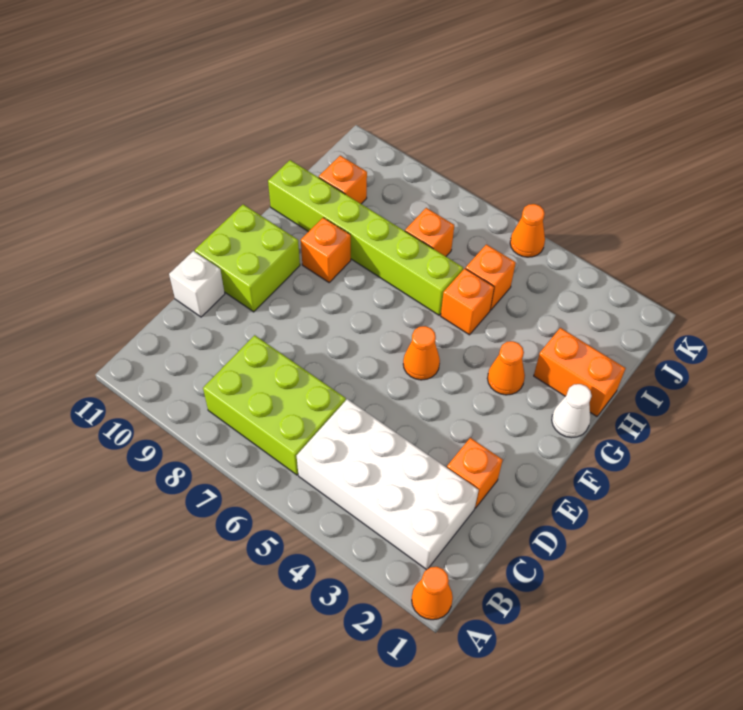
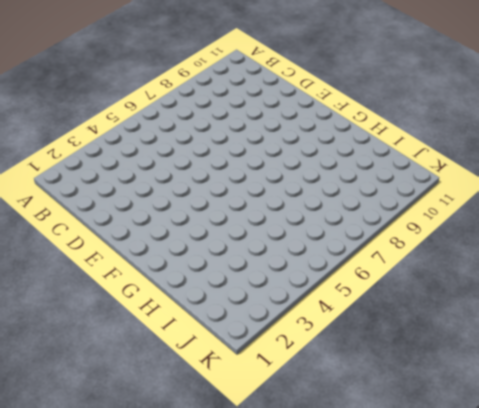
none -> orange 1x1 cone [412,567,453,620]
none -> white 2x4 brick [297,399,479,570]
none -> lime 2x3 brick [203,335,346,475]

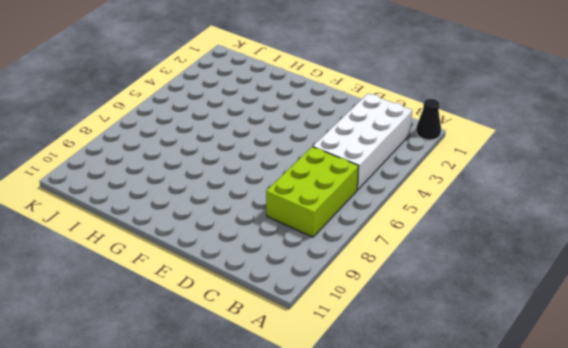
black 1x1 cone [416,99,441,140] -> orange 1x1 cone [412,567,453,620]
none -> orange 1x1 brick [447,438,503,508]
none -> white 1x1 brick [169,251,225,317]
none -> lime 2x2 brick [195,204,300,312]

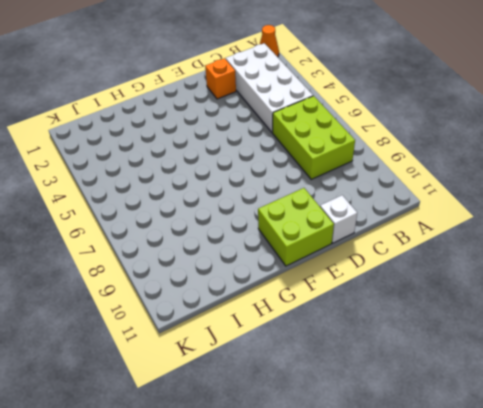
none -> orange 1x1 cone [403,326,440,380]
none -> white 1x1 cone [552,384,592,438]
none -> orange 1x1 cone [487,341,525,395]

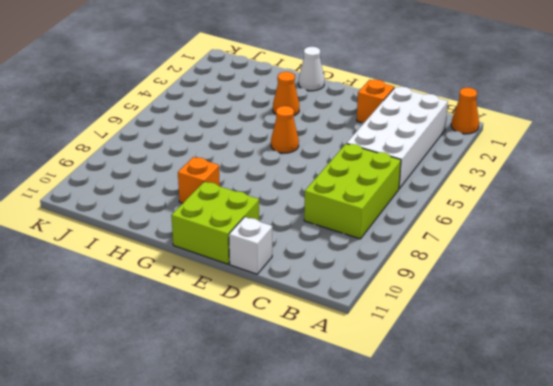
none -> orange 1x2 brick [534,328,626,416]
none -> orange 1x1 brick [441,269,494,335]
none -> lime 1x6 brick [268,160,463,315]

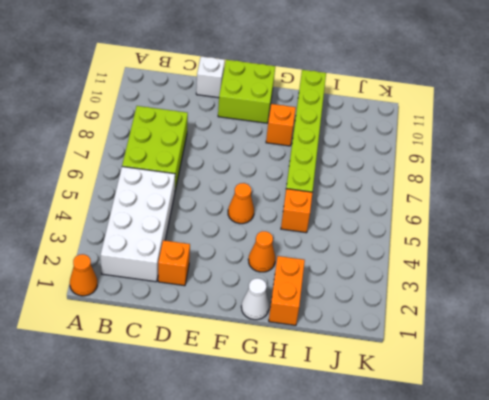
none -> orange 1x1 brick [466,244,516,310]
none -> orange 1x1 brick [405,208,454,256]
none -> orange 1x1 brick [319,156,367,204]

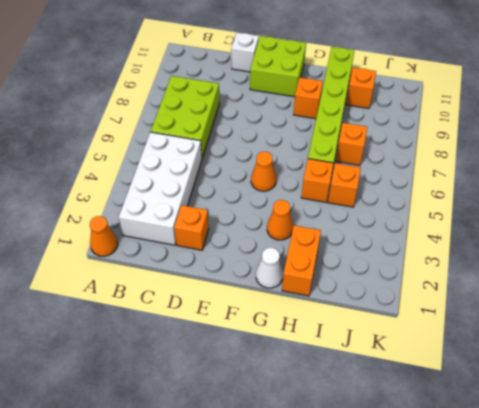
none -> orange 1x1 cone [510,204,545,257]

